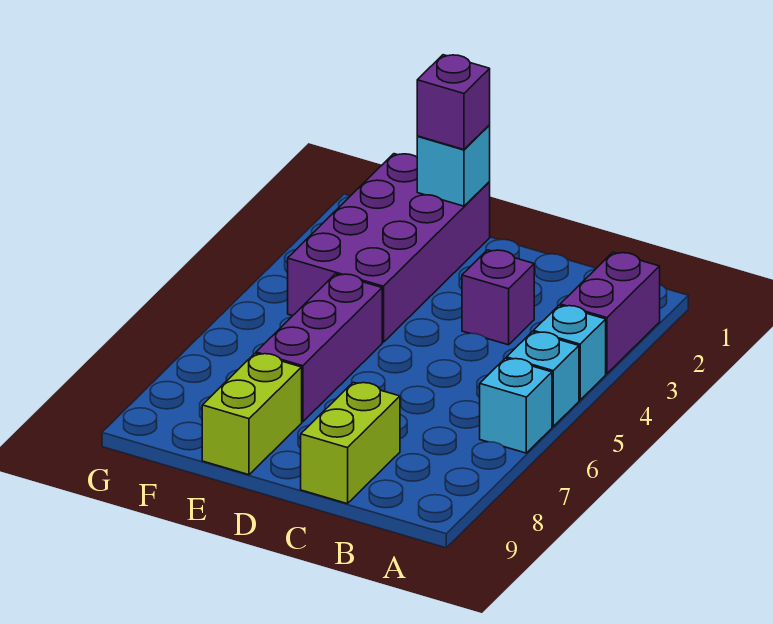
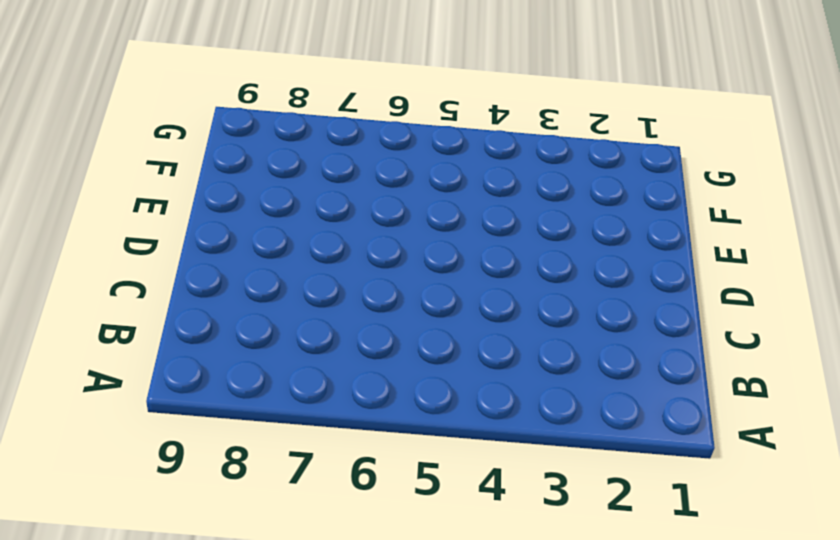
none -> purple 1x2 brick [560,253,660,374]
none -> cyan 1x1 brick [533,305,606,400]

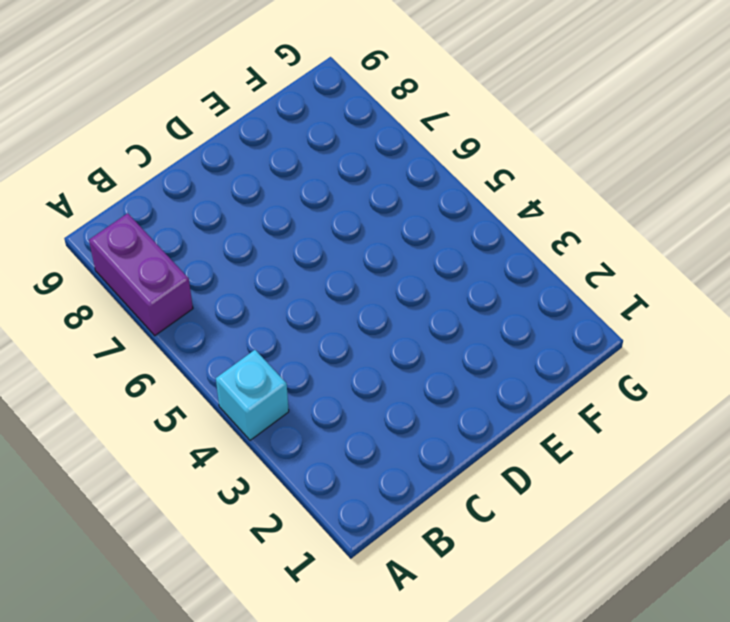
purple 1x2 brick [89,213,193,336] -> purple 1x2 brick moved to [560,253,660,374]
none -> cyan 1x1 brick [507,332,579,427]
none -> cyan 1x1 brick [480,358,552,453]

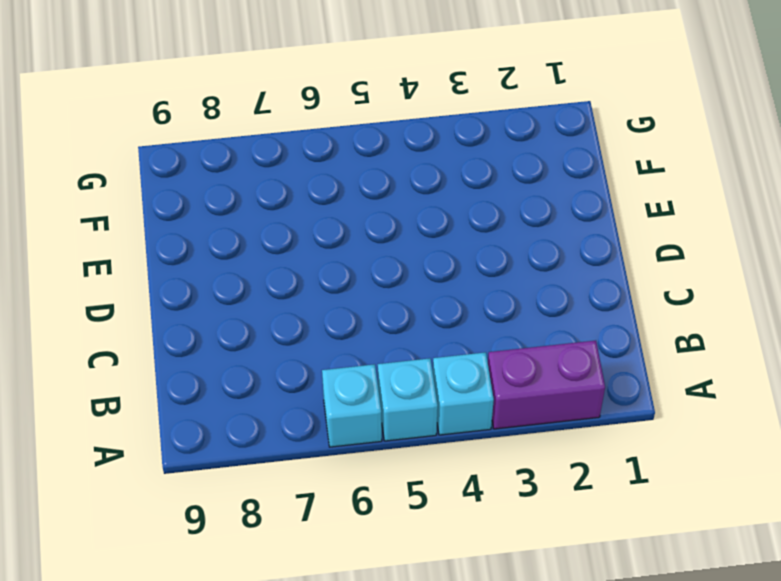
none -> purple 1x1 brick [462,250,534,345]
none -> lime 1x2 brick [301,382,400,504]

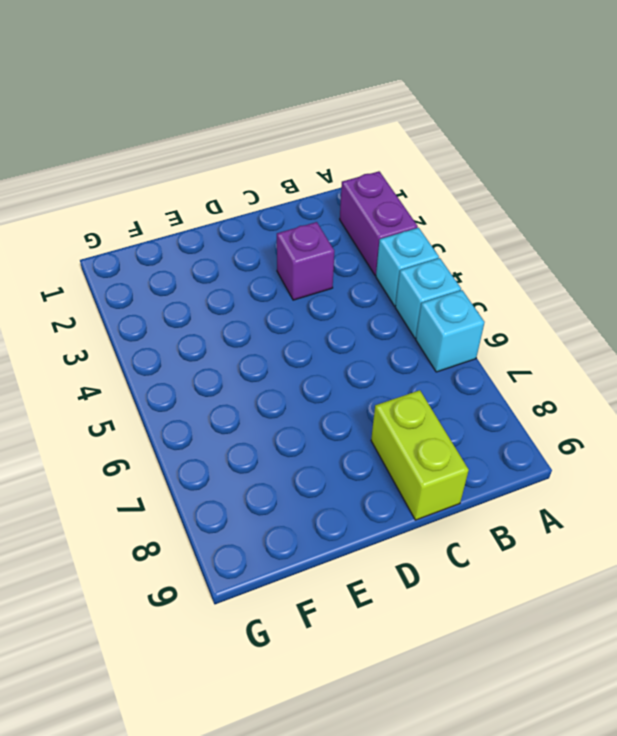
none -> purple 2x4 brick [288,154,490,342]
none -> purple 1x3 brick [256,274,382,422]

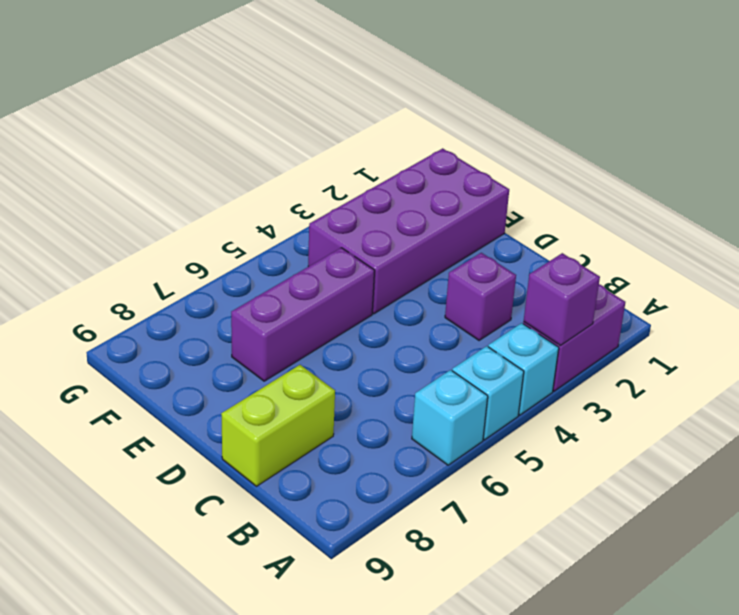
purple 1x1 brick [524,253,600,345] -> purple 1x1 brick moved to [417,55,490,150]
none -> lime 1x2 brick [202,354,302,475]
none -> cyan 1x1 brick [417,125,490,206]

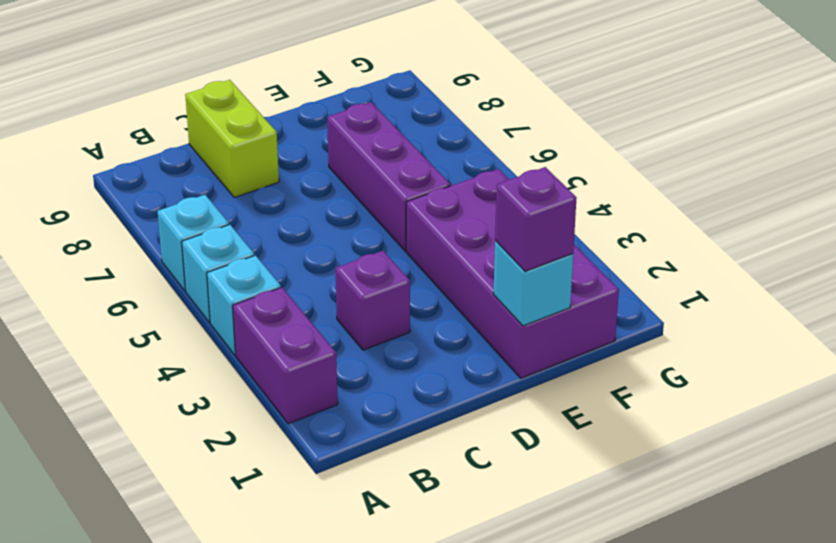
none -> lime 1x2 brick [202,354,302,475]

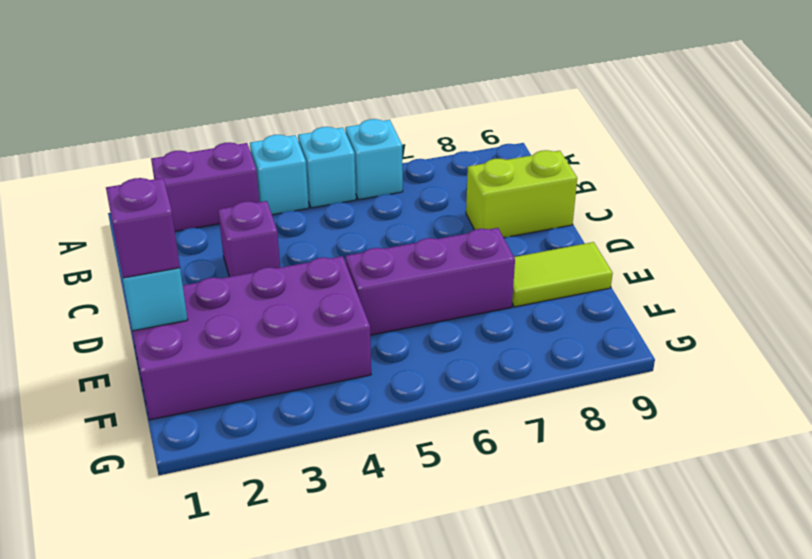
lime 1x2 tile [512,242,613,307] -> lime 1x2 brick [202,354,302,475]

